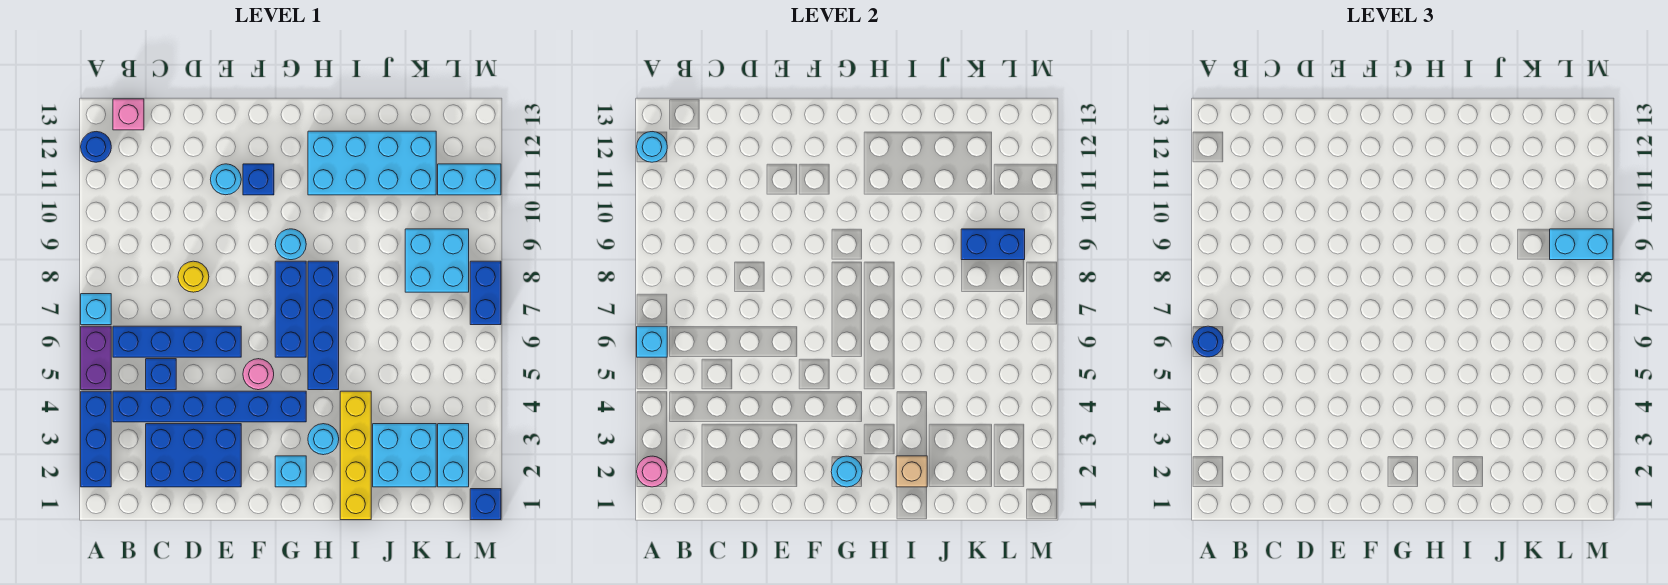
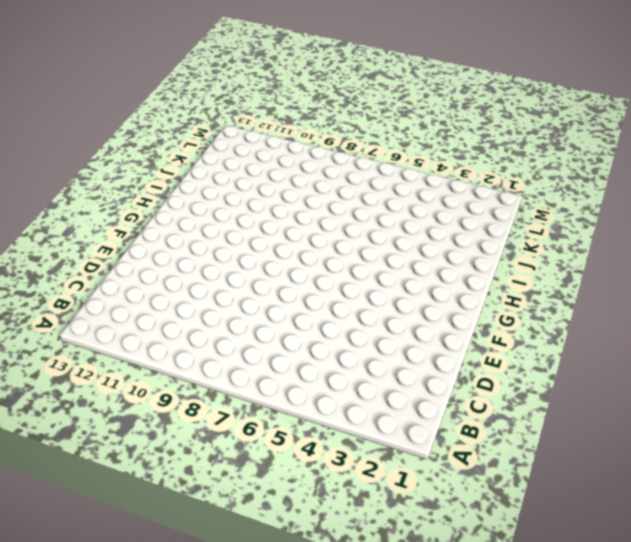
none -> blue 1x3 brick [81,391,111,487]
none -> purple 1x2 brick [81,326,111,390]
none -> cyan 1x1 brick [81,294,111,325]
none -> blue 1x1 round brick [81,132,111,162]

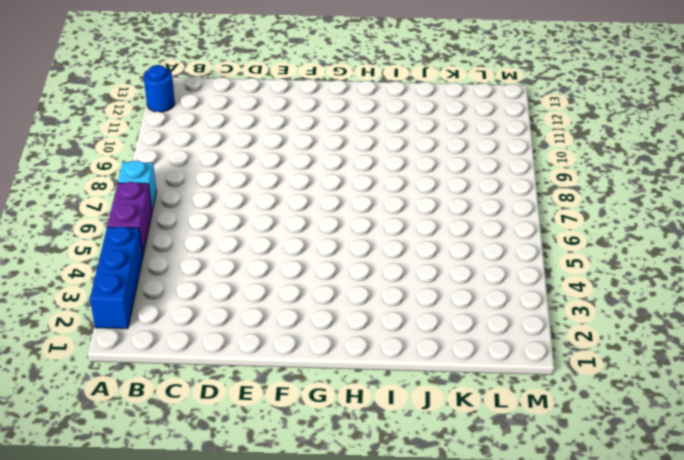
none -> blue 1x6 brick [113,391,306,422]
none -> blue 1x4 brick [113,326,241,357]
none -> pink 1x1 brick [113,99,144,130]
none -> blue 2x3 brick [146,424,241,487]

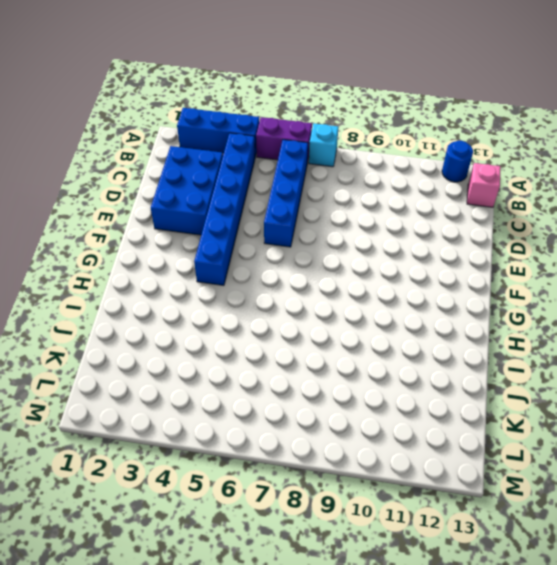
none -> blue 1x1 brick [146,359,176,390]
none -> yellow 1x1 round brick [178,261,209,292]
none -> cyan 1x1 round brick [210,164,241,195]
none -> pink 1x1 round brick [243,359,274,390]

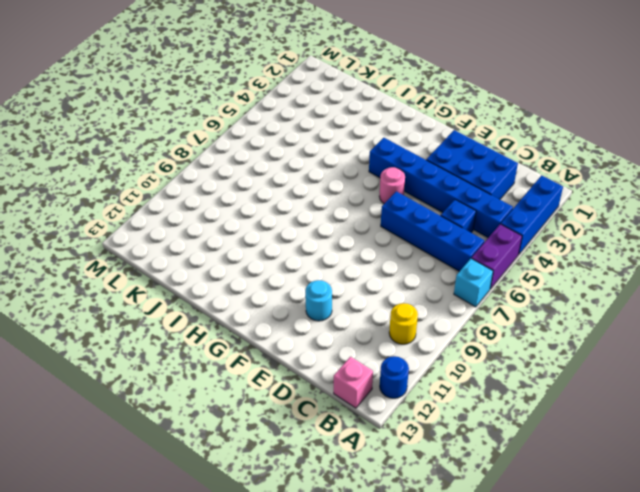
yellow 1x1 round brick [389,303,418,344] -> yellow 1x1 round brick moved to [178,261,209,292]
none -> blue 1x1 brick [243,164,274,195]
none -> cyan 1x1 brick [275,456,306,487]
none -> blue 1x3 brick [275,261,306,357]
none -> cyan 1x1 round brick [275,229,306,260]

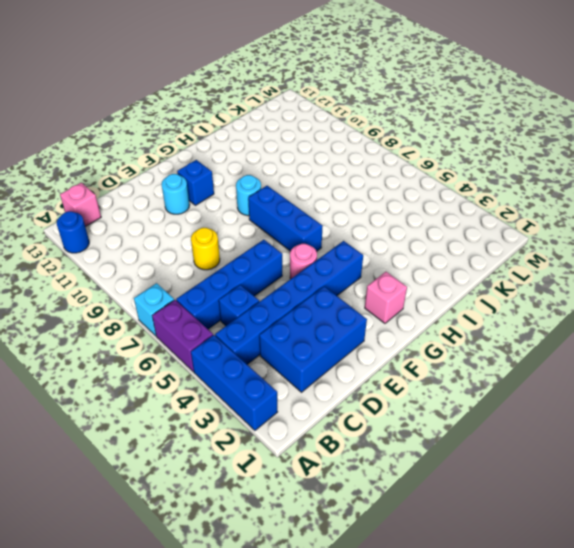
pink 1x1 brick [365,272,407,323] -> cyan 1x1 brick [275,456,306,487]
none -> cyan 1x1 round brick [308,424,339,455]
none -> blue 1x4 brick [308,261,339,390]
none -> cyan 2x4 brick [308,131,436,195]
none -> yellow 1x4 brick [340,391,371,520]

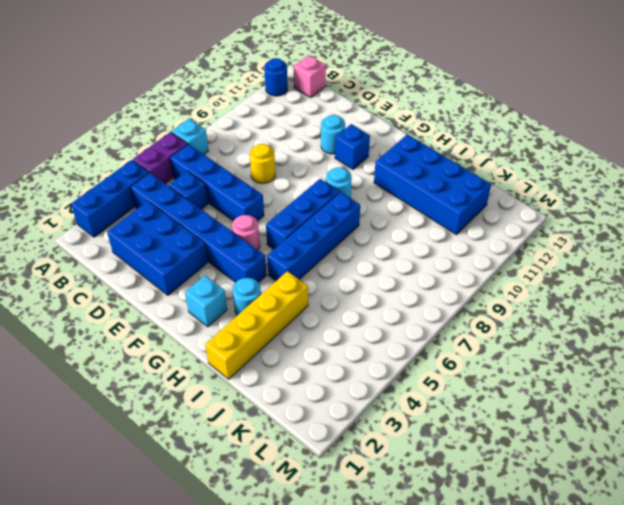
blue 2x4 brick [374,135,491,235] -> cyan 2x4 brick [308,131,436,195]
none -> cyan 2x2 brick [373,424,436,487]
none -> cyan 2x2 brick [405,229,469,292]
none -> cyan 1x2 brick [438,424,469,487]
none -> cyan 1x2 brick [438,164,501,195]

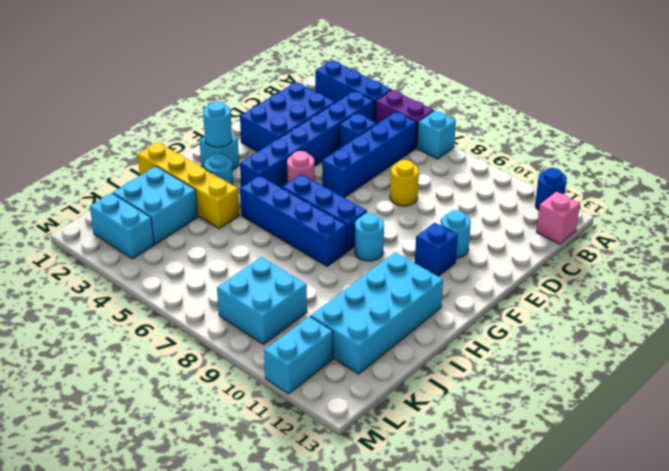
none -> blue 1x1 brick [470,489,501,520]
none -> blue 1x2 brick [470,261,501,325]
none -> pink 1x1 round brick [637,456,667,487]
none -> cyan 1x1 brick [637,326,667,357]

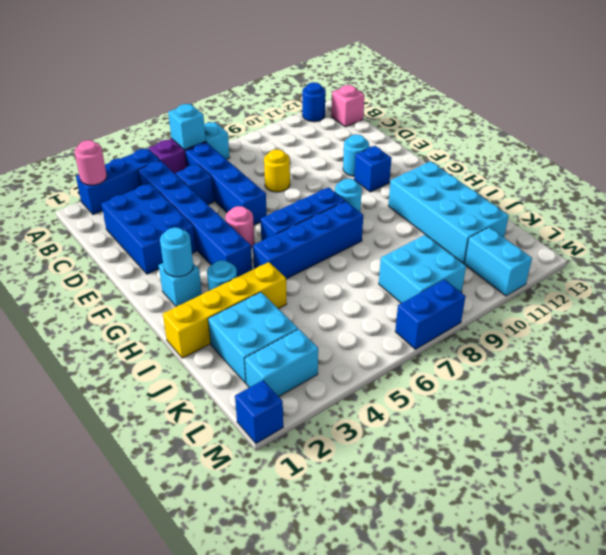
none -> cyan 1x1 round brick [637,132,667,162]
none -> tan 1x1 brick [896,456,927,487]
none -> blue 1x2 brick [961,229,1025,260]
none -> blue 1x1 round brick [1193,326,1223,357]

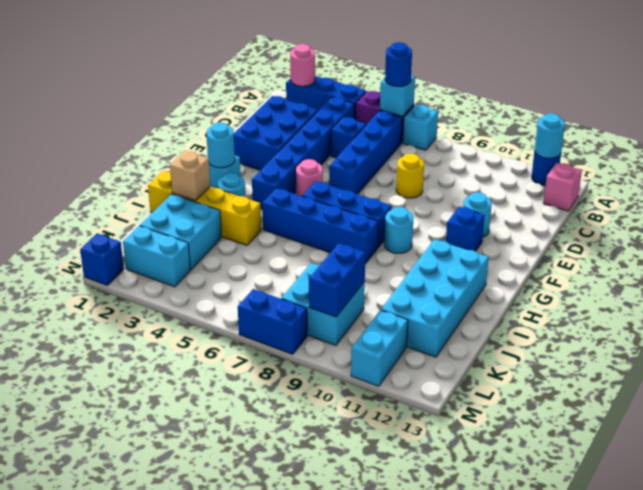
none -> cyan 1x2 brick [1550,229,1613,260]

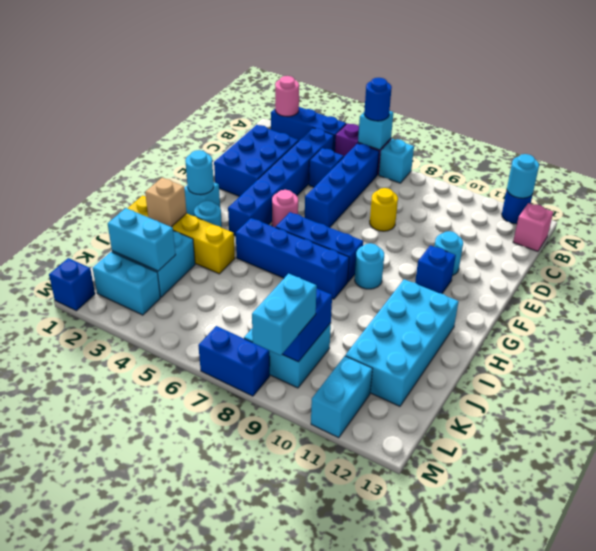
cyan 1x2 brick [108,208,176,271] -> none

